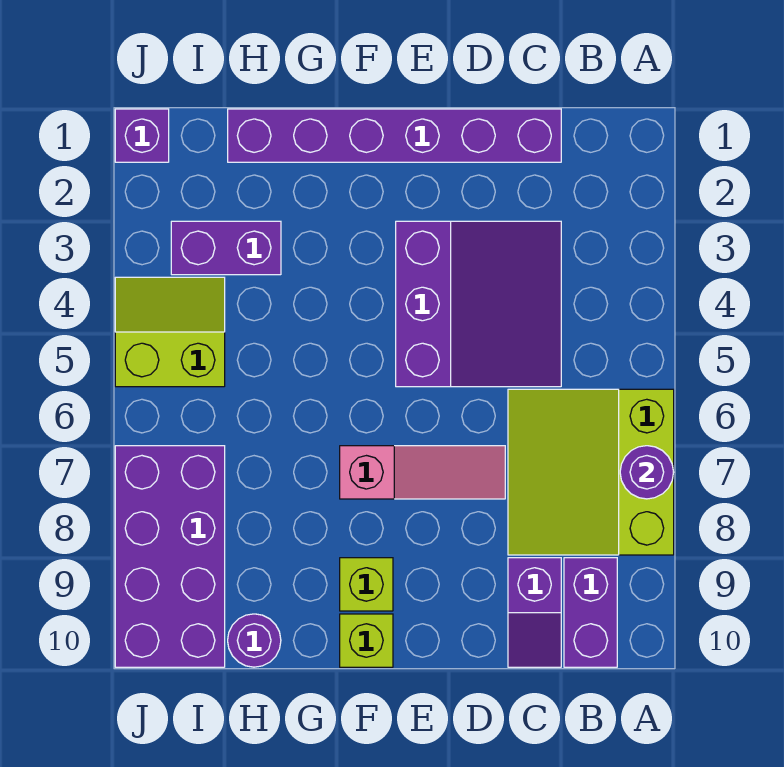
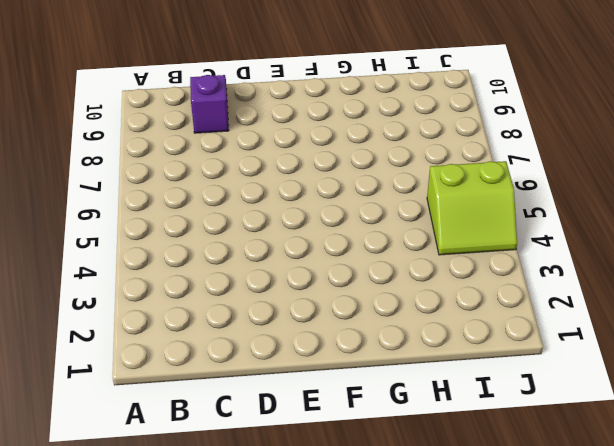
none -> lime 3x3 slope [508,389,674,555]
none -> purple 1x2 brick [564,558,617,667]
none -> purple 1x6 brick [228,109,561,162]

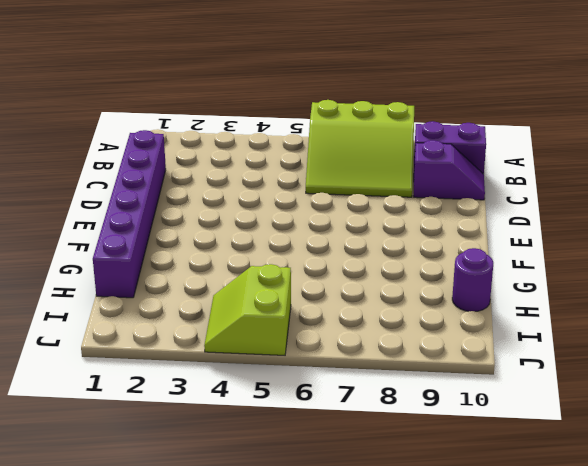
none -> purple 3x3 slope [396,221,561,387]
none -> pink 1x3 slope [340,446,505,499]
none -> lime 1x1 brick [340,558,393,611]

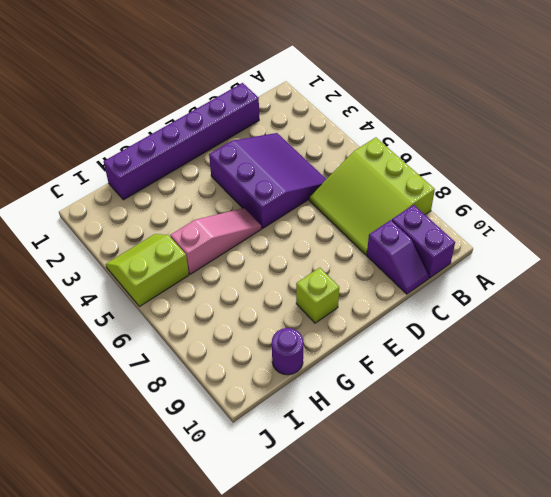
pink 1x3 slope [170,208,261,274] -> pink 1x3 slope moved to [340,446,505,499]
none -> lime 1x1 brick [340,614,393,667]
none -> purple 1x2 brick [171,221,281,275]
none -> purple 2x4 brick [115,446,225,667]

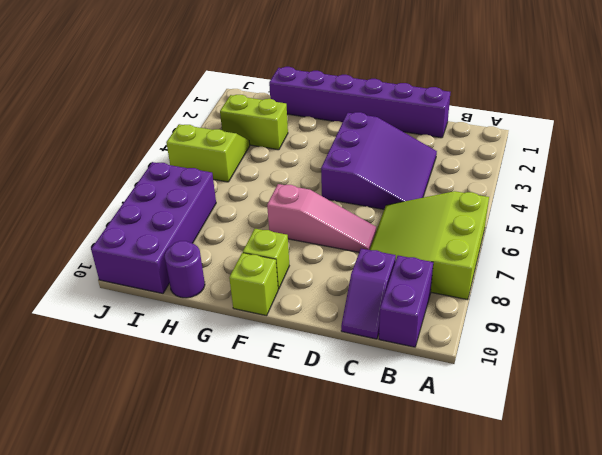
lime 1x2 brick [220,95,288,150] -> purple 1x2 brick [171,221,281,275]
none -> purple 1x1 brick [115,109,169,162]
none -> purple 1x1 round brick [620,446,674,499]

